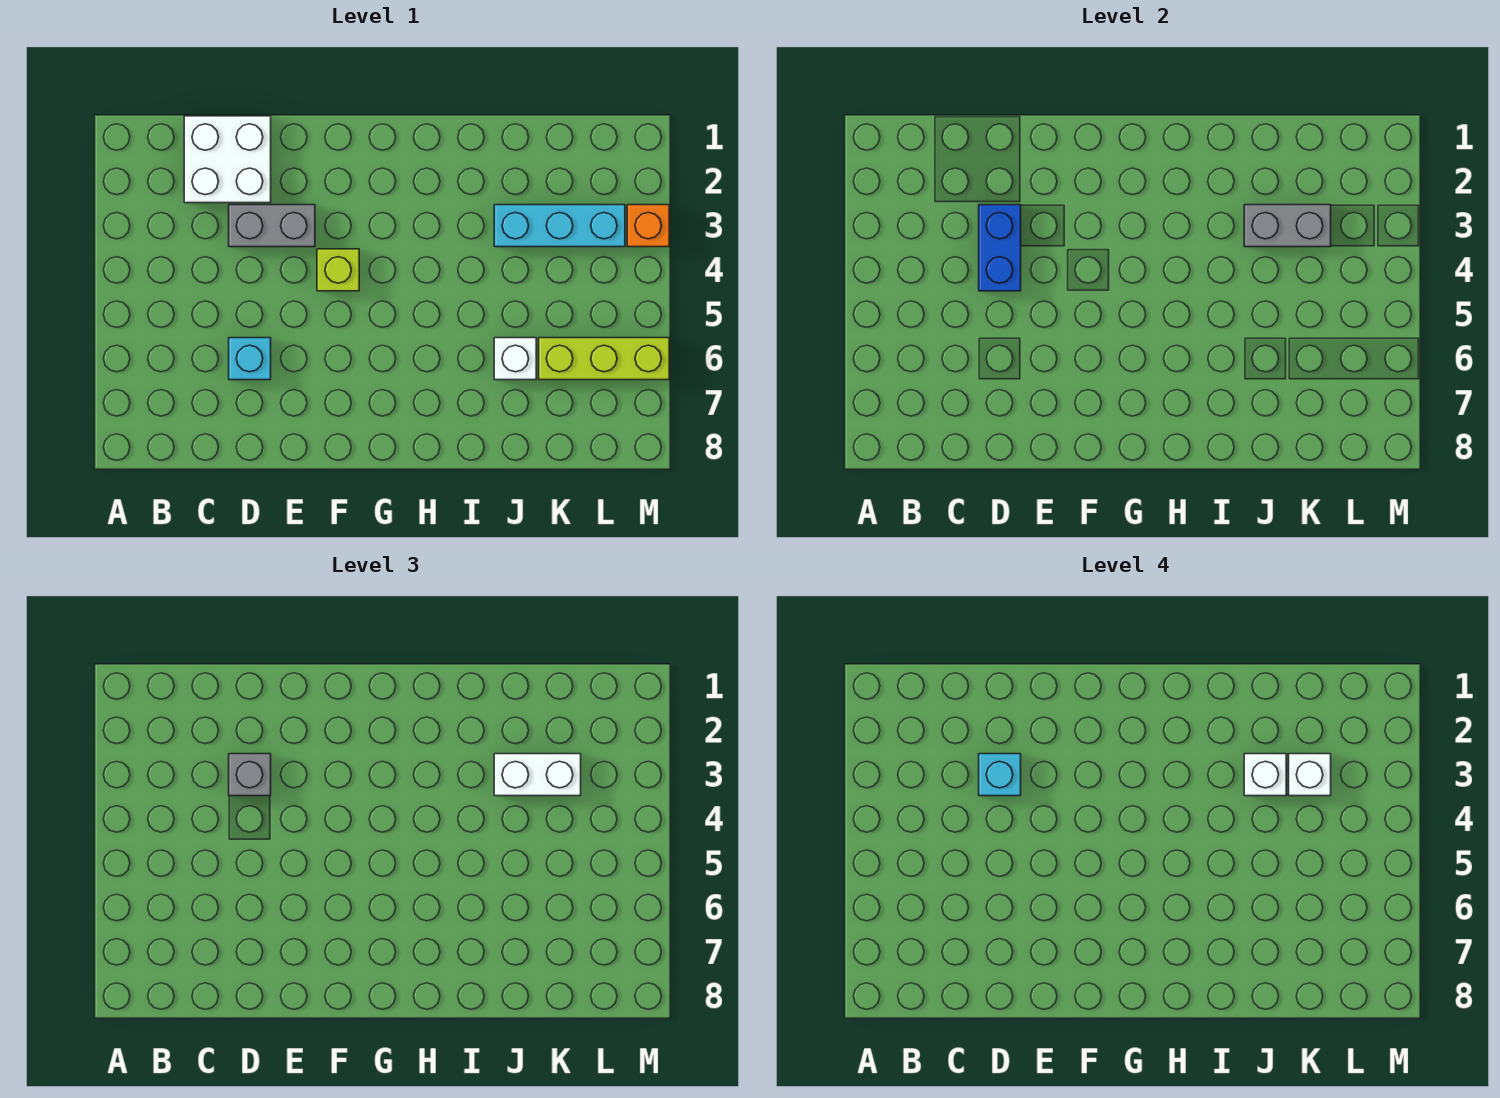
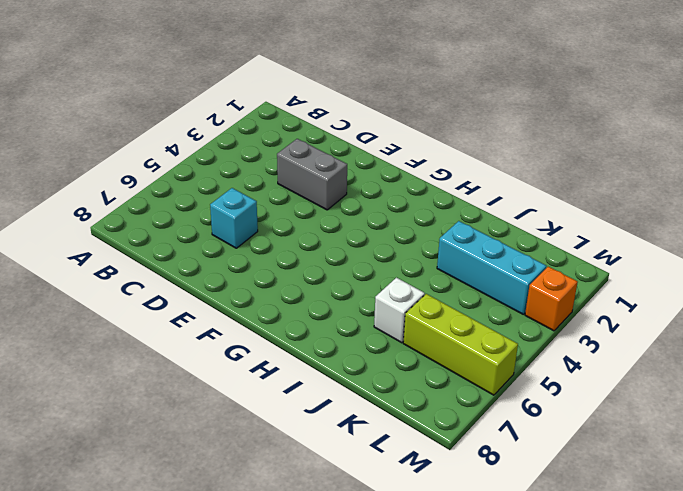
none -> white 2x2 brick [184,116,271,203]
none -> lime 1x1 brick [317,249,359,291]
none -> blue 1x2 brick [979,205,1021,291]

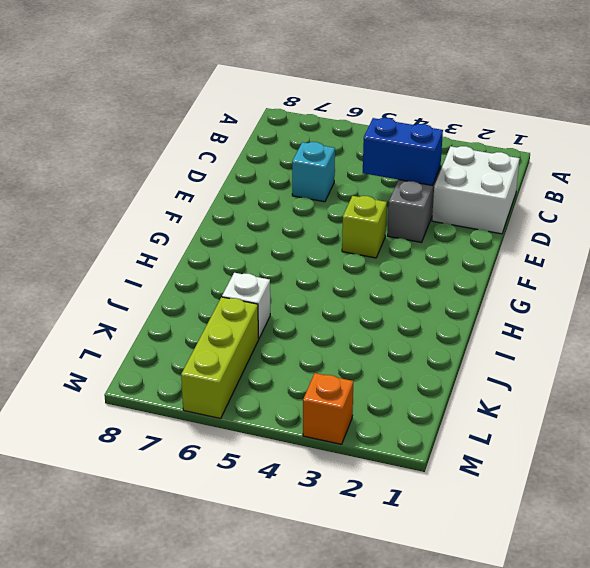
none -> cyan 1x3 brick [494,205,625,247]
none -> grey 1x2 brick [1244,205,1331,247]
none -> grey 1x1 brick [229,754,271,796]

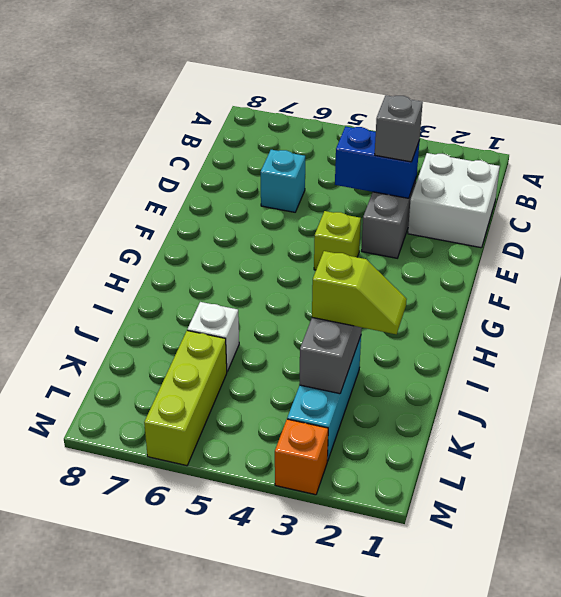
lime 1x2 slope [312,251,407,334] -> white 1x2 brick [494,754,581,796]
none -> cyan 1x1 brick [979,754,1021,796]
none -> white 1x1 brick [1244,754,1286,796]
none -> white 1x1 brick [1289,754,1331,796]

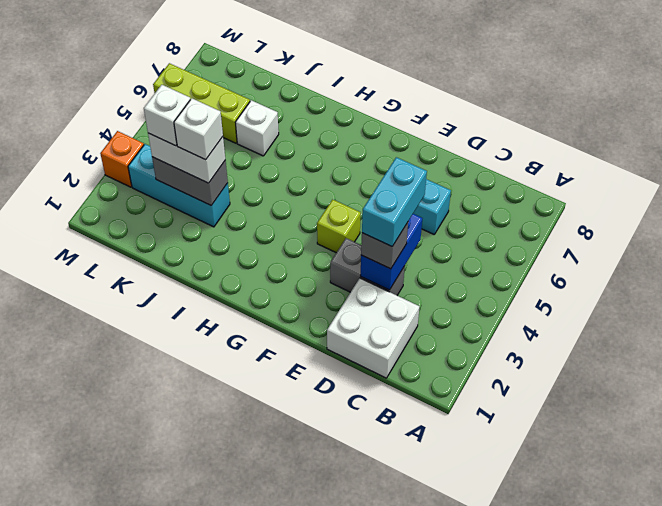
cyan 1x2 brick [362,157,427,246] -> cyan 1x1 brick [979,754,1021,796]

